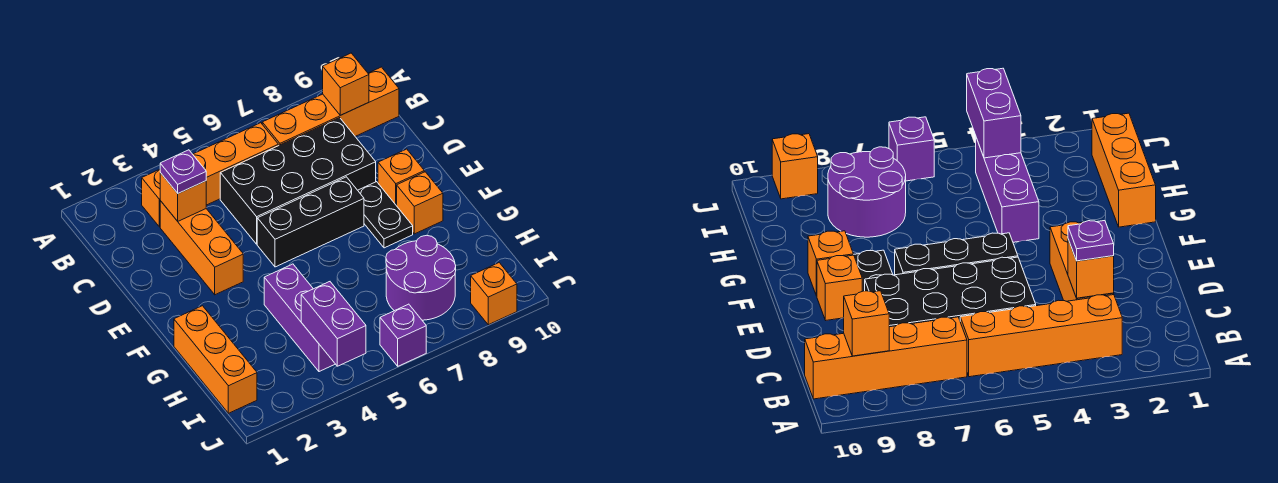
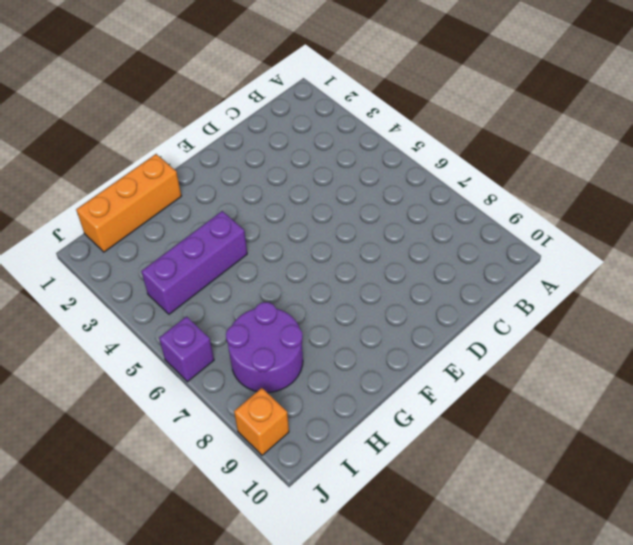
none -> orange 1x4 brick [142,123,278,227]
none -> orange 1x4 brick [262,67,399,146]
none -> orange 1x3 brick [160,201,243,295]

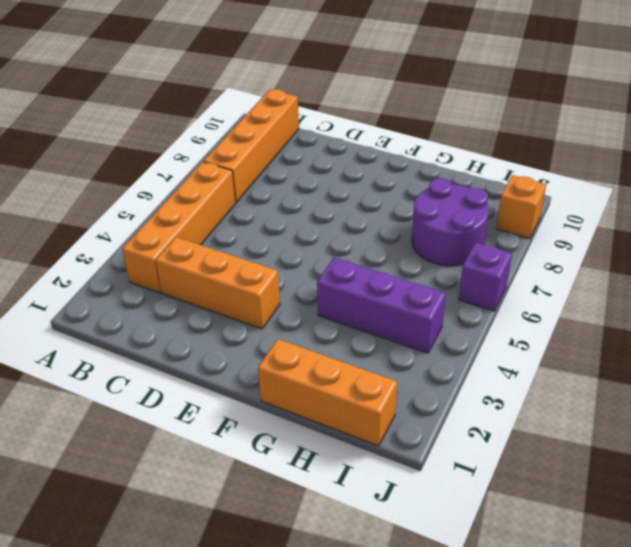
none -> black 2x4 brick [220,118,376,244]
none -> black 1x3 brick [257,177,364,267]
none -> black 1x2 plate [358,182,413,248]

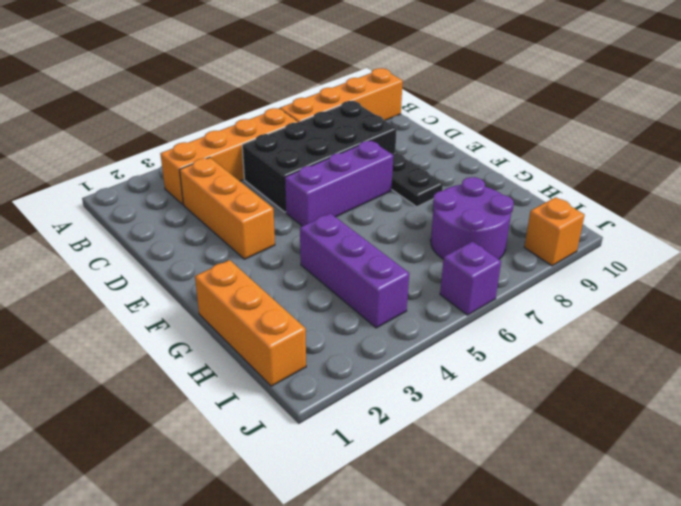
purple 1x3 brick [285,140,393,226] -> black 1x3 brick [257,177,364,267]
none -> orange 1x1 brick [378,149,424,206]
none -> orange 1x1 brick [397,172,443,234]
none -> orange 1x1 brick [323,53,369,115]

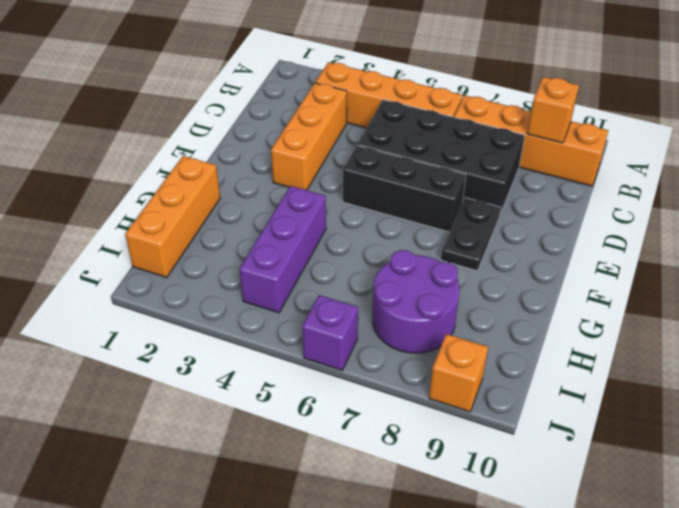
none -> orange 1x1 brick [378,149,424,206]
none -> orange 1x1 brick [397,172,443,234]
none -> orange 1x1 brick [160,173,206,221]

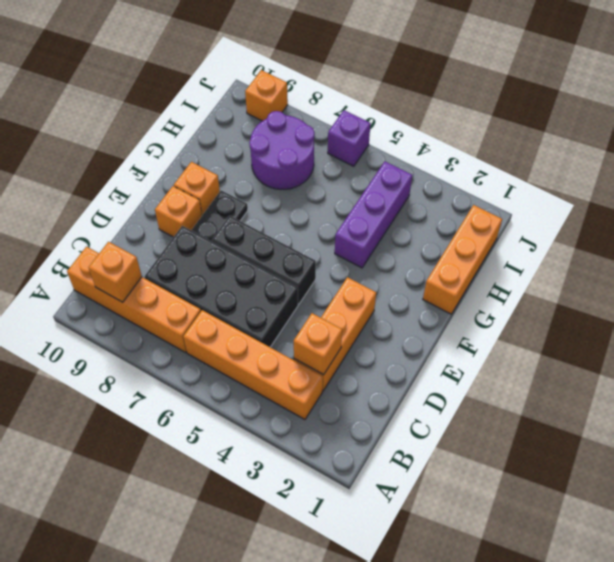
none -> purple 1x2 brick [301,282,366,366]
none -> purple 1x1 plate [160,150,206,193]

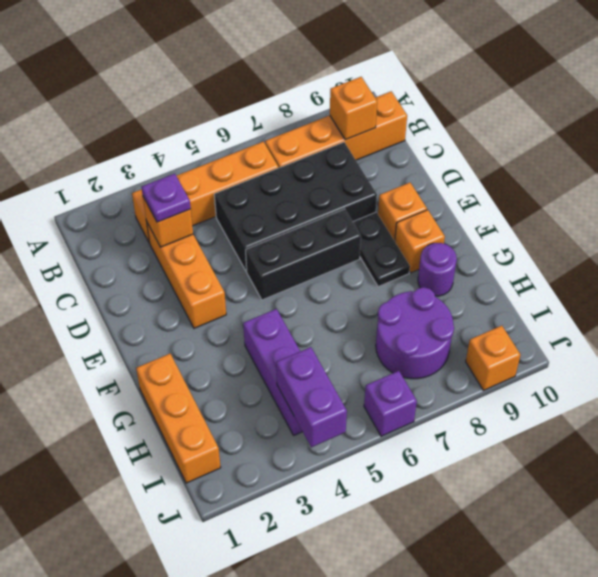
purple 1x1 round brick [418,243,457,296] -> none

